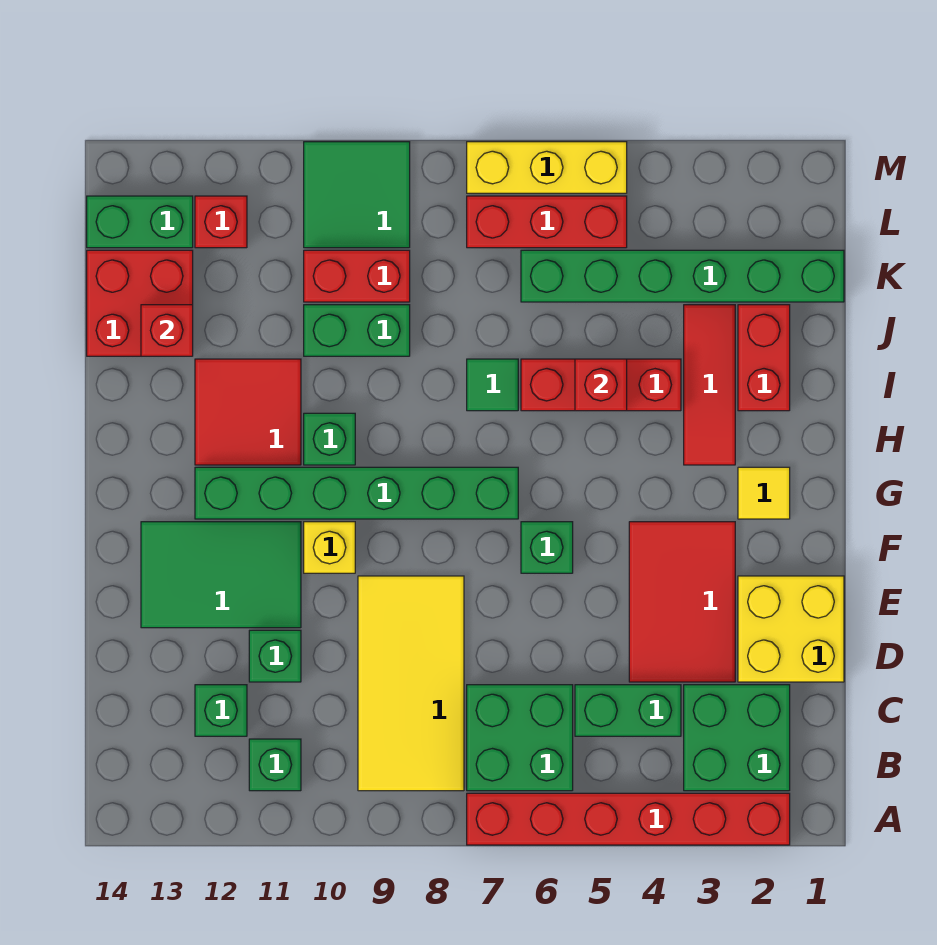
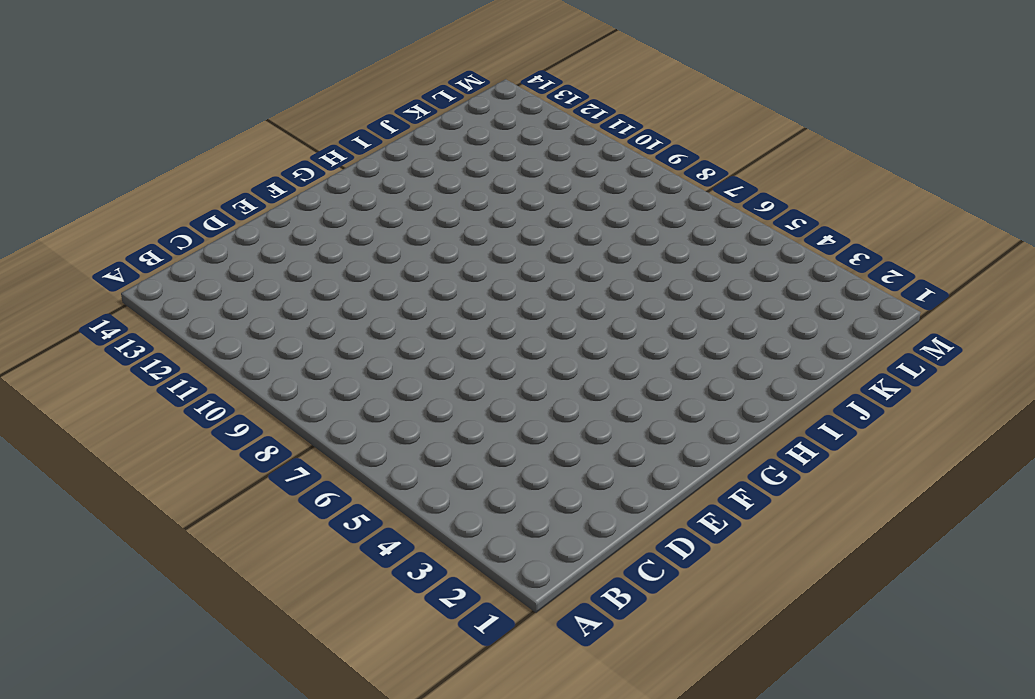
none -> red 1x6 brick [467,793,790,845]
none -> green 2x2 brick [684,685,790,791]
none -> green 2x2 brick [467,685,573,791]
none -> yellow 2x4 tile [358,576,464,791]

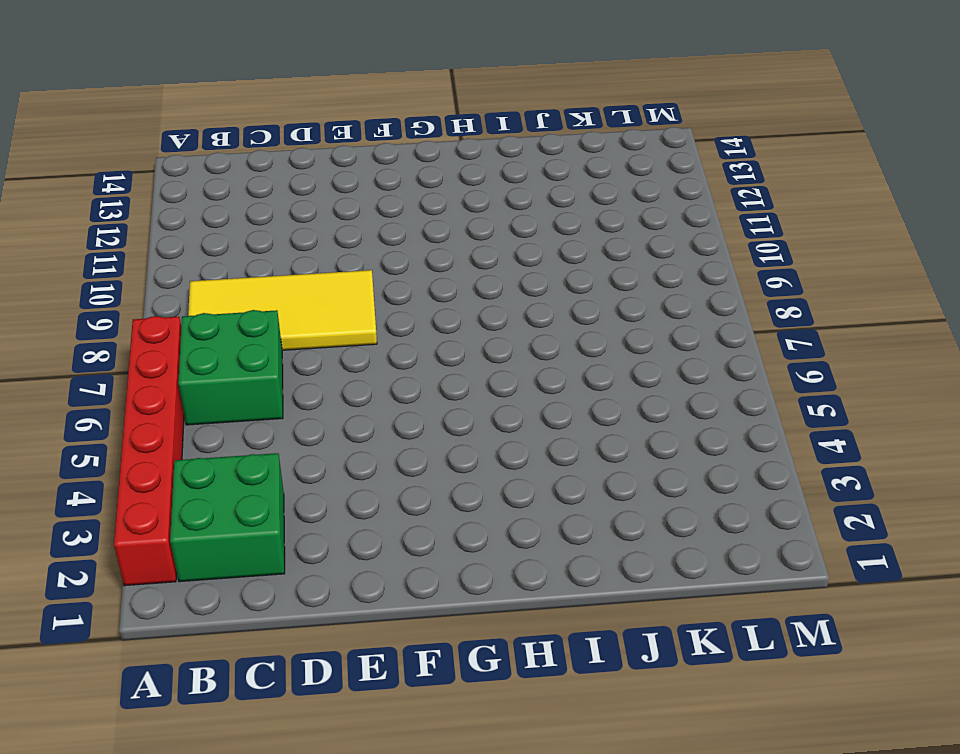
none -> green 1x1 brick [249,739,301,791]
none -> green 1x2 brick [575,685,681,736]
none -> green 1x1 brick [195,685,247,736]
none -> yellow 2x2 brick [738,576,844,682]

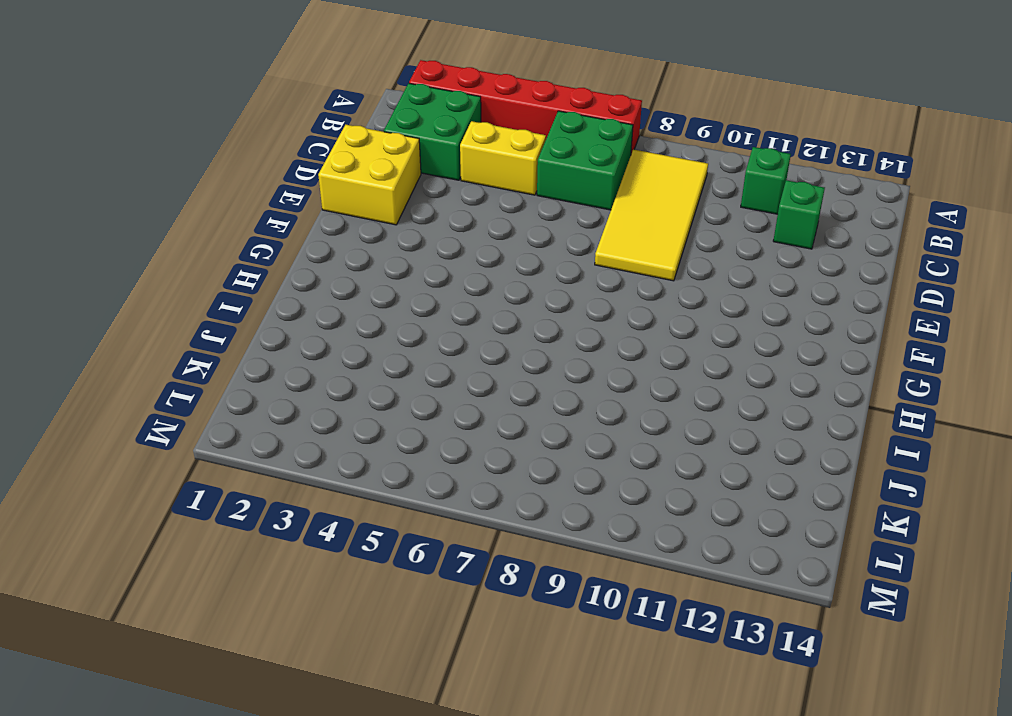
yellow 1x2 brick [460,121,546,195] -> green 1x2 brick [575,685,681,736]
none -> red 2x3 tile [629,522,735,682]
none -> green 1x1 brick [249,630,301,682]
none -> green 2x3 tile [141,522,301,628]
none -> green 1x1 brick [521,522,573,573]

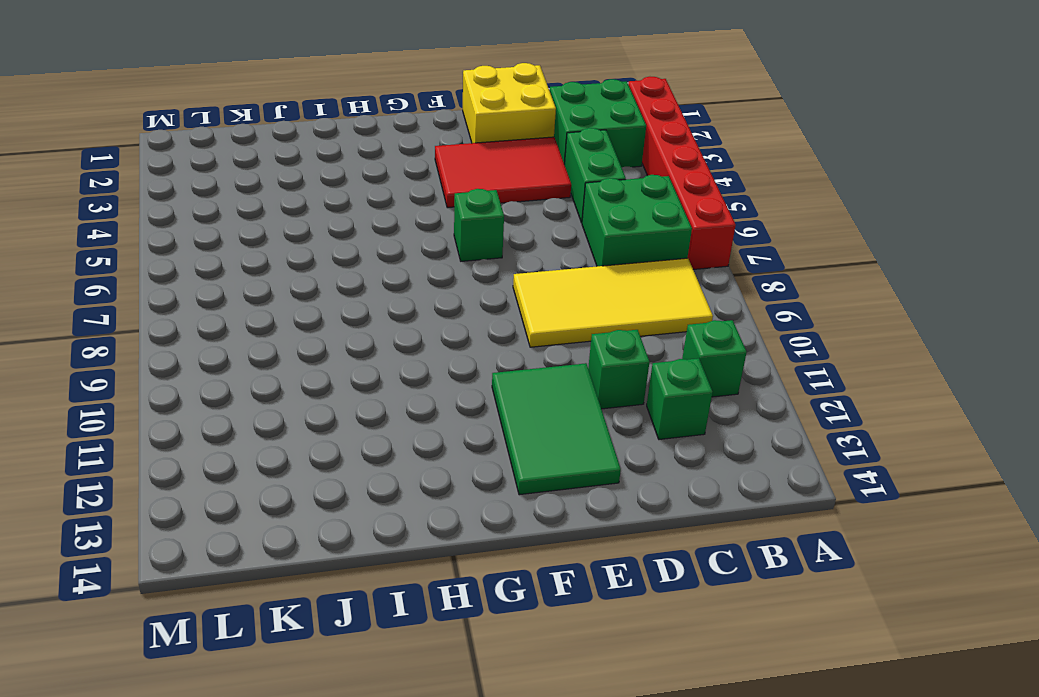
none -> yellow 1x1 brick [304,522,355,573]
none -> yellow 1x1 tile [738,467,790,519]
none -> green 1x6 brick [195,467,518,519]
none -> red 1x3 tile [684,305,735,465]

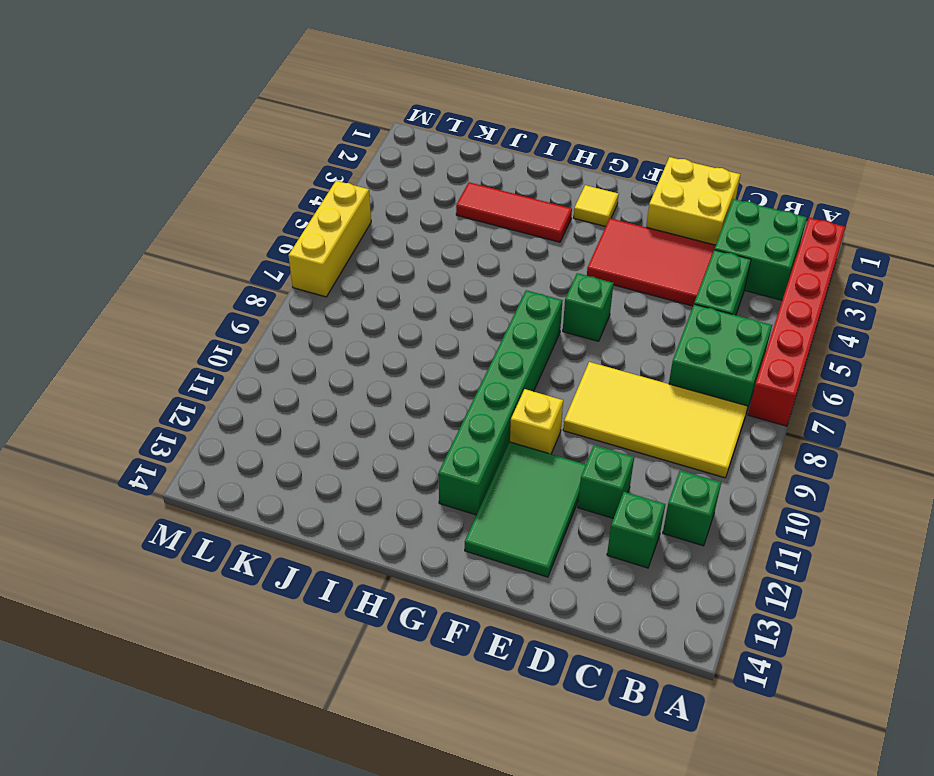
none -> green 1x1 brick [304,413,355,465]
none -> red 2x2 tile [195,359,301,465]
none -> red 1x2 brick [738,305,790,411]
none -> red 1x3 brick [521,359,681,411]

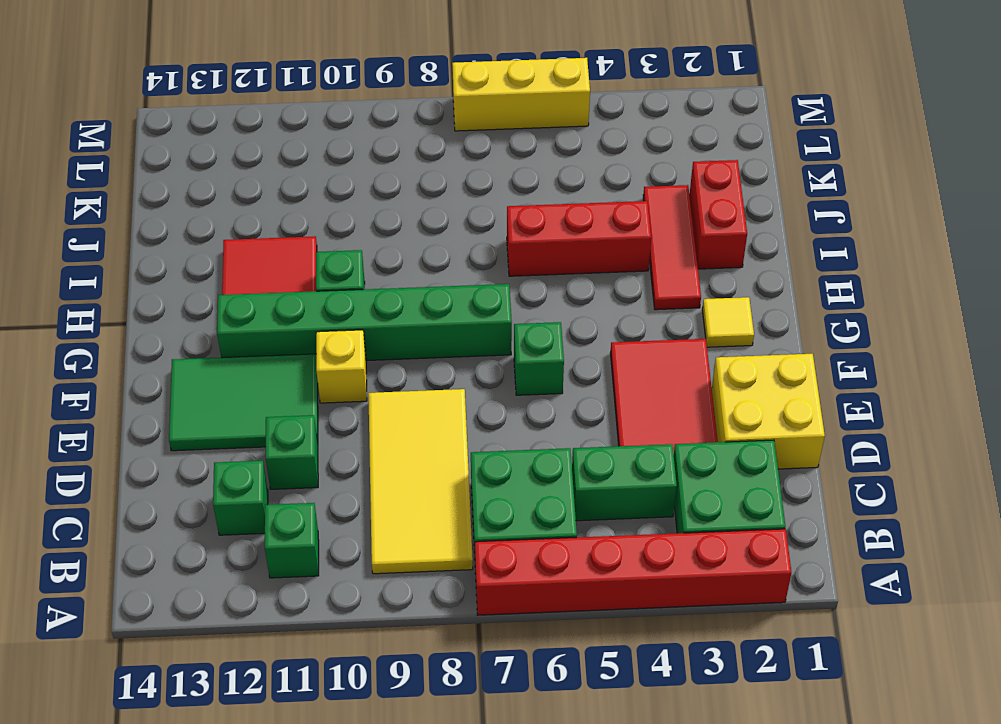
none -> green 1x1 tile [467,359,518,411]
none -> green 1x2 brick [304,305,410,356]
none -> red 2x2 brick [87,250,193,356]
none -> green 1x6 brick [521,250,844,302]

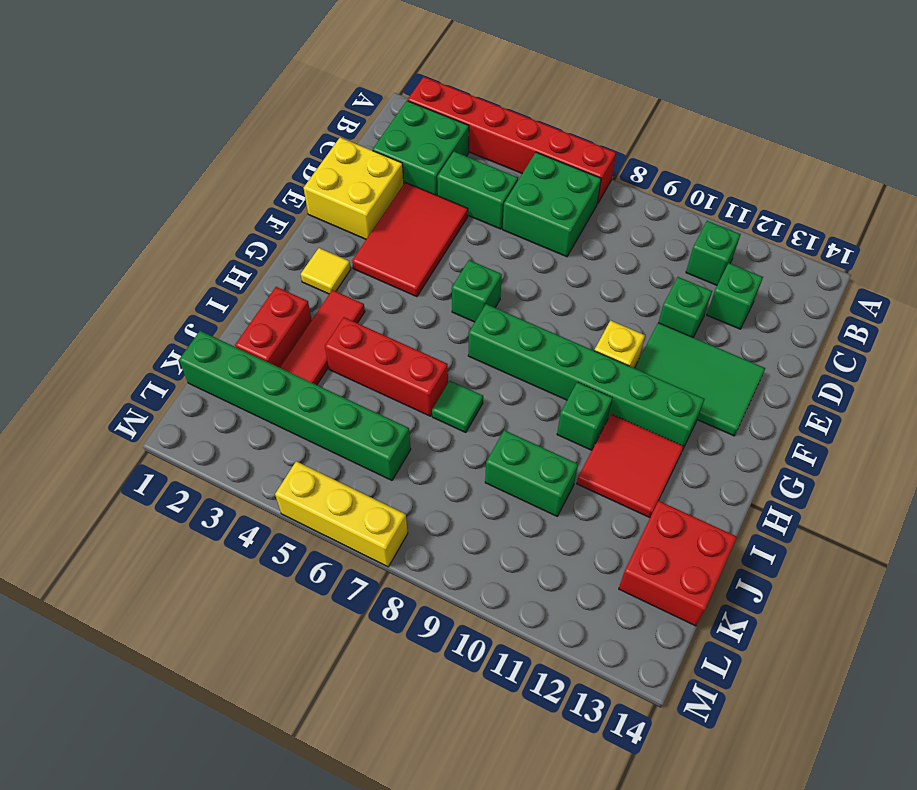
none -> yellow 2x4 tile [358,576,464,791]
none -> red 1x2 brick [304,250,410,302]
none -> red 1x3 brick [467,196,627,248]
none -> green 2x2 tile [304,142,410,248]

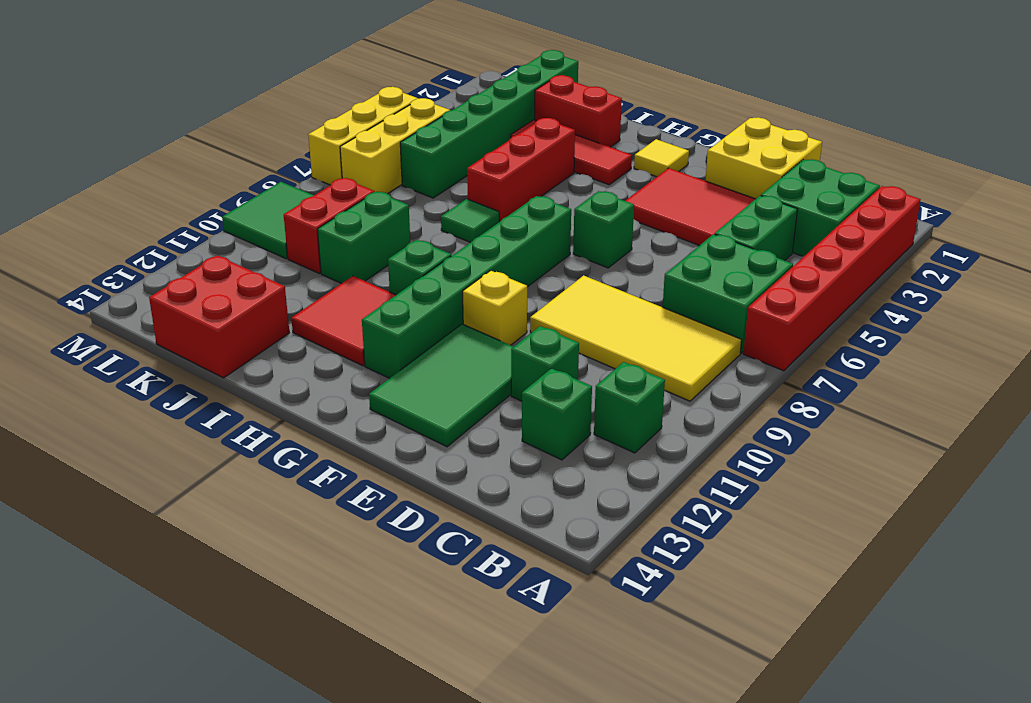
yellow 1x3 brick [340,98,450,194] -> red 1x3 brick [467,196,627,248]
none -> red 1x1 brick [195,196,247,248]
none -> green 1x2 brick [87,196,193,248]
none -> red 1x1 brick [575,359,627,411]
none -> red 1x1 brick [141,305,193,356]

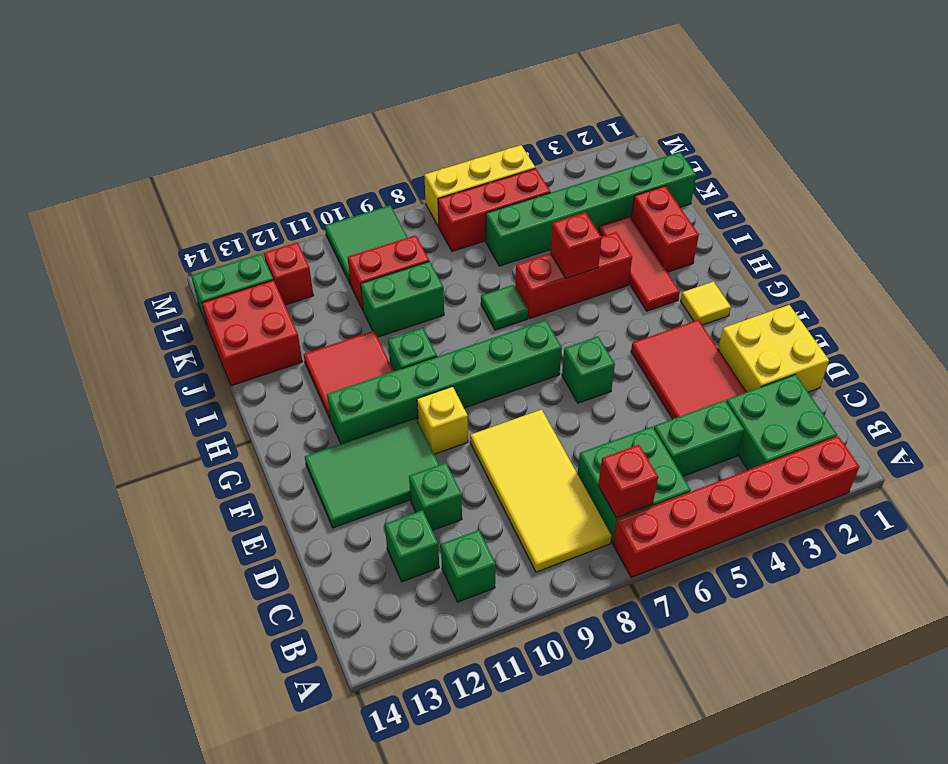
red 1x1 brick [598,445,658,518] -> red 1x1 brick moved to [141,305,193,356]

